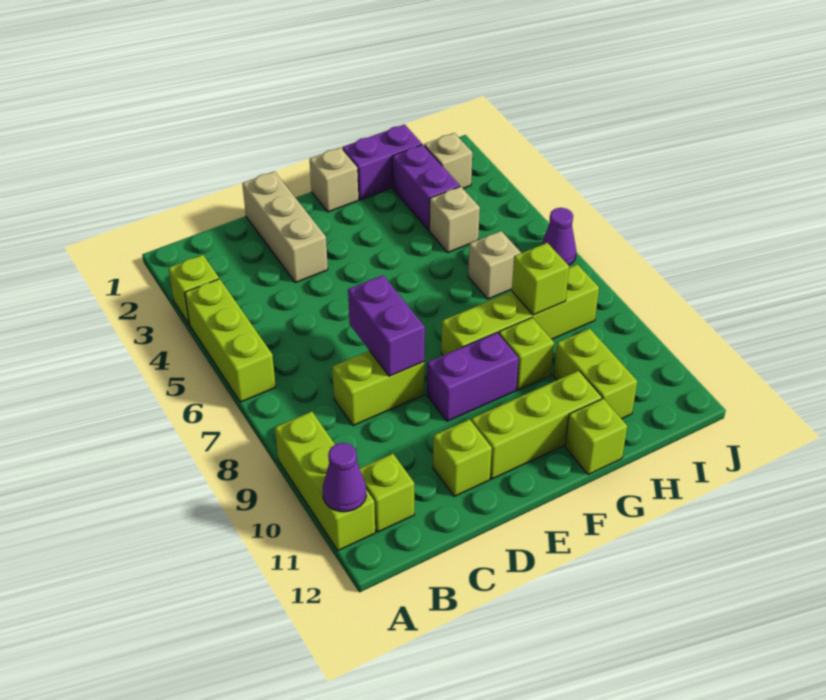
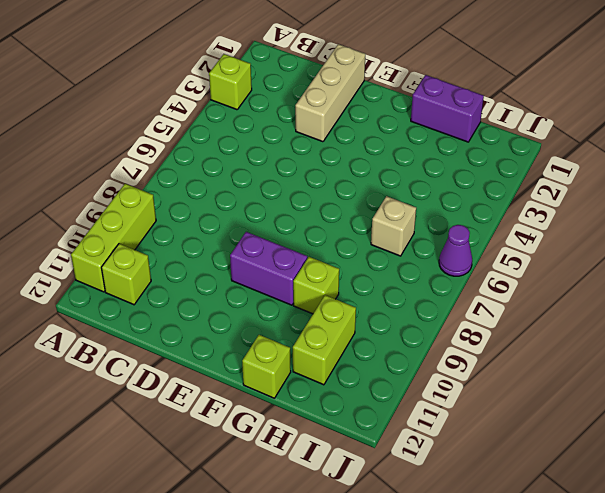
none -> lime 1x3 brick [185,279,276,402]
none -> lime 1x2 brick [332,351,424,426]
none -> lime 1x1 brick [433,419,492,496]

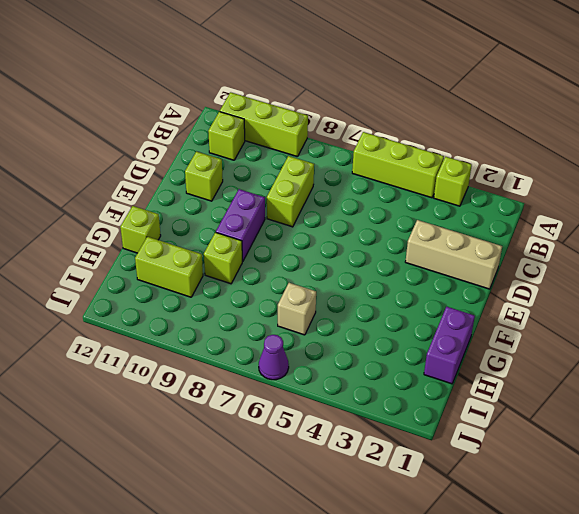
none -> lime 1x3 brick [471,371,602,479]
none -> tan 1x1 brick [310,148,359,212]
none -> lime 1x4 brick [441,264,599,355]

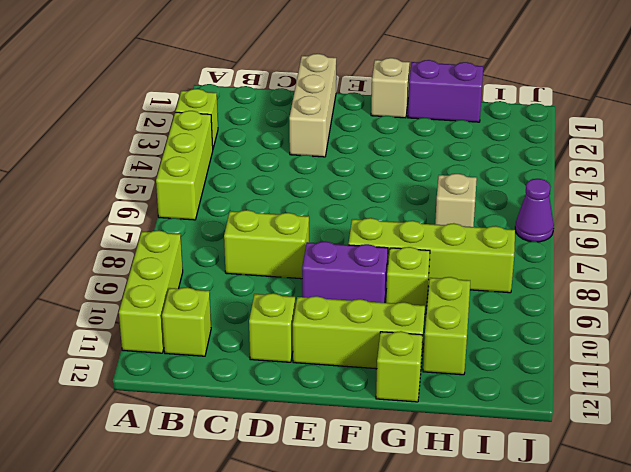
none -> purple 1x2 brick [392,145,460,230]
none -> tan 1x1 brick [429,186,480,252]
none -> tan 1x1 brick [424,133,472,188]

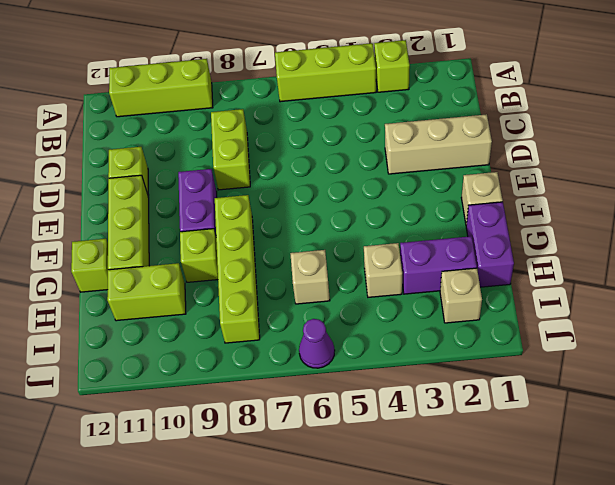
none -> lime 1x1 brick [360,454,414,532]
none -> purple 1x1 cone [323,443,366,512]
none -> purple 1x2 brick [348,275,425,376]

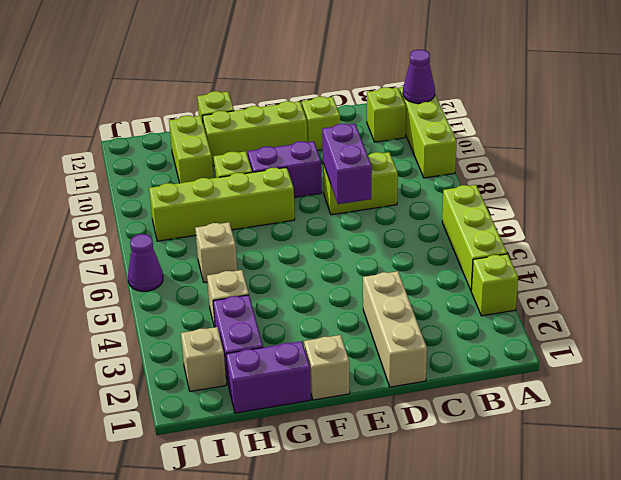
none -> lime 1x1 brick [512,243,569,315]

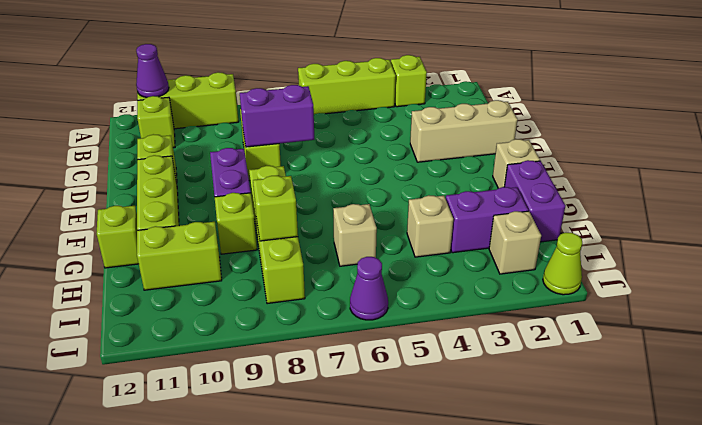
lime 1x1 cone [543,233,582,295] -> none

